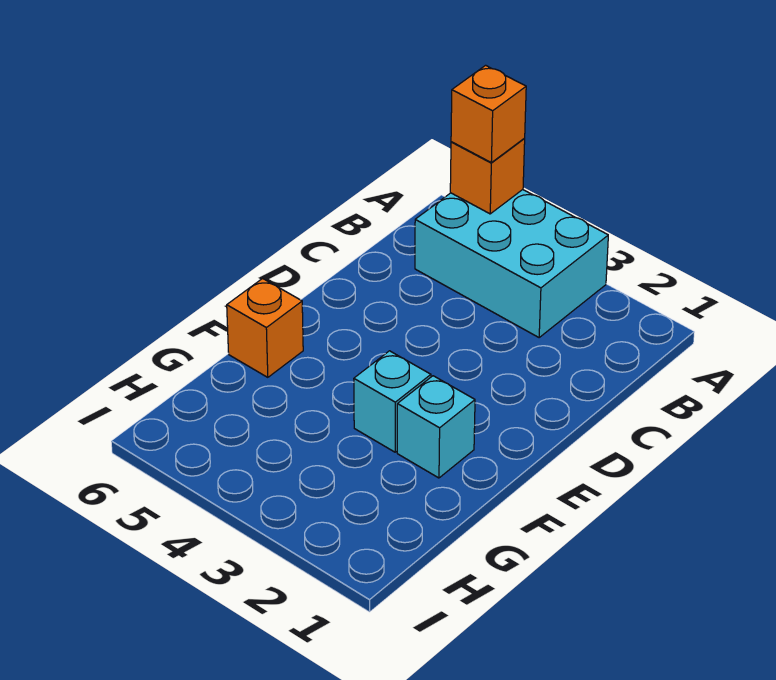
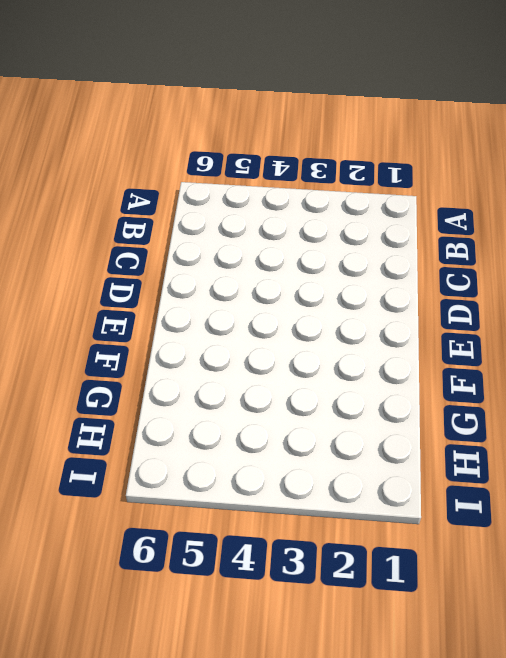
none -> cyan 2x3 brick [415,190,608,337]
none -> cyan 1x1 brick [397,376,475,478]

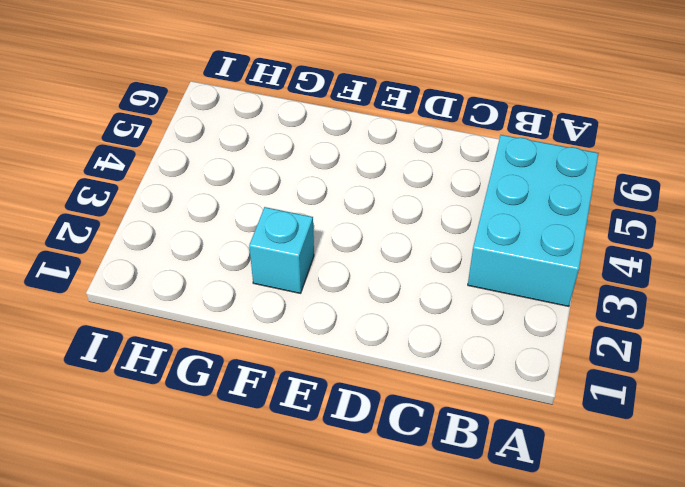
none -> cyan 1x1 brick [354,351,431,452]
none -> orange 1x1 brick [227,278,303,377]

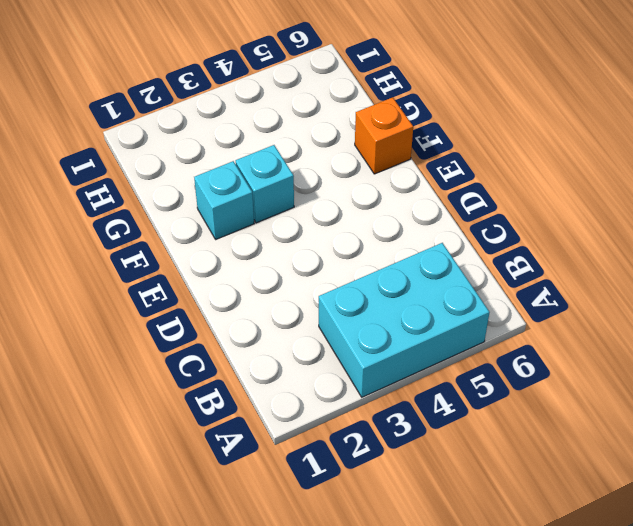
none -> orange 1x1 brick [450,139,525,214]
none -> orange 1x1 brick [451,65,526,163]

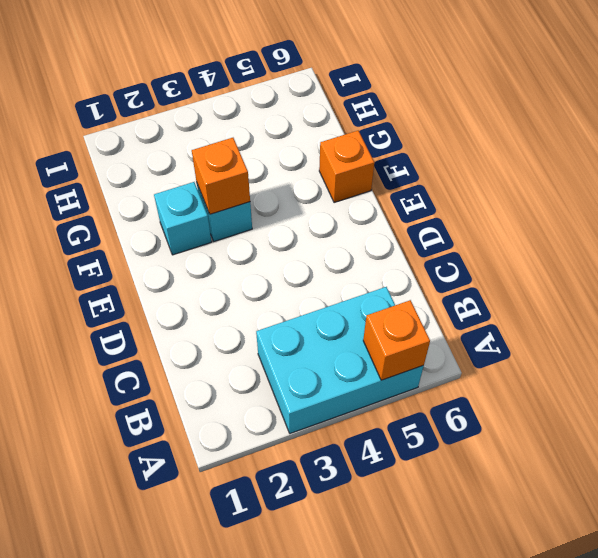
orange 1x1 brick [192,138,250,214] -> orange 1x1 brick moved to [451,65,526,163]

